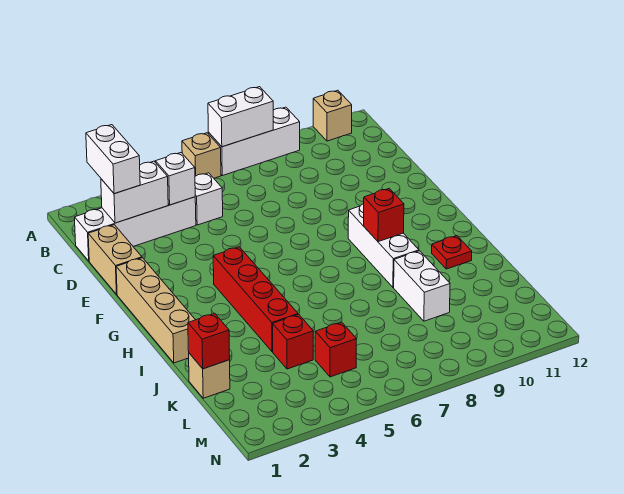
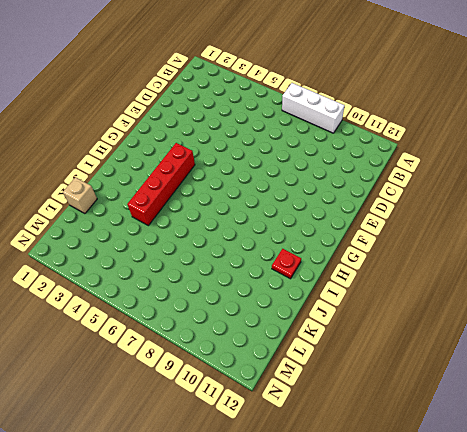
none -> tan 1x1 brick [182,133,221,178]
none -> tan 1x1 brick [313,90,352,141]
none -> white 1x4 brick [75,197,196,261]

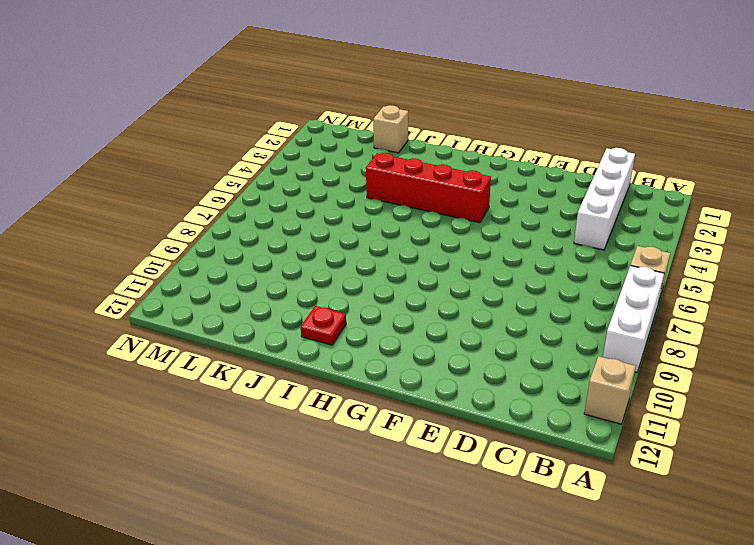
none -> white 1x1 brick [195,173,223,225]
none -> tan 1x2 brick [88,225,142,294]
none -> tan 1x4 brick [116,258,195,363]

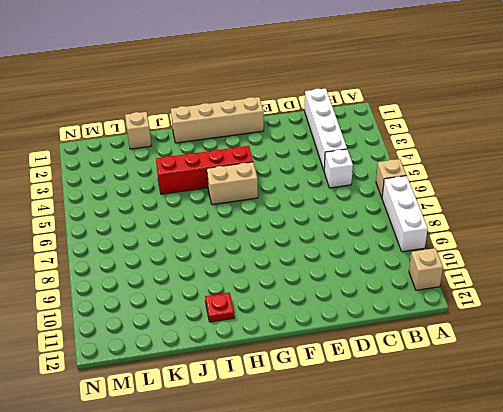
tan 1x2 brick [207,162,258,205] -> tan 1x2 brick moved to [88,225,142,294]
none -> white 1x3 brick [348,204,419,287]
none -> white 1x2 brick [394,251,450,321]
none -> red 1x1 brick [273,314,313,369]

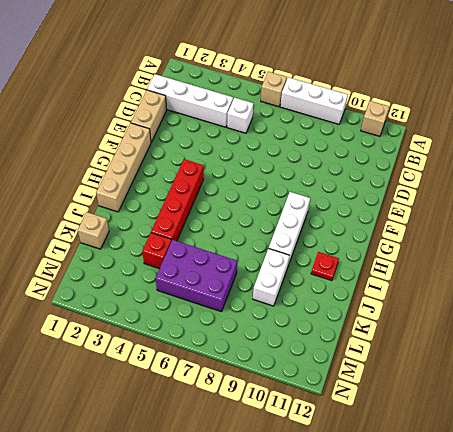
purple 2x3 brick [156,240,237,312] -> red 1x1 brick [315,322,356,377]
none -> white 1x2 brick [208,87,273,147]
none -> white 1x2 brick [101,161,168,223]
none -> white 1x1 brick [155,153,195,205]

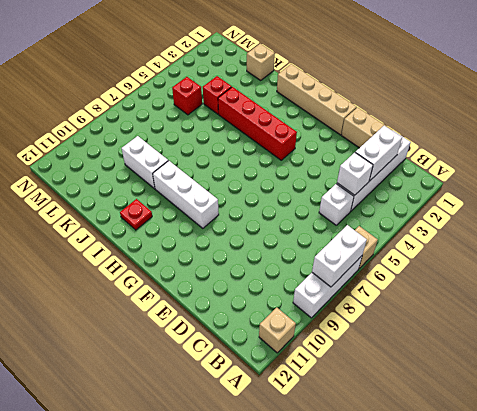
none -> red 1x1 brick [364,189,404,242]
none -> red 1x1 brick [188,313,230,369]
none -> white 1x2 brick [86,125,140,194]

